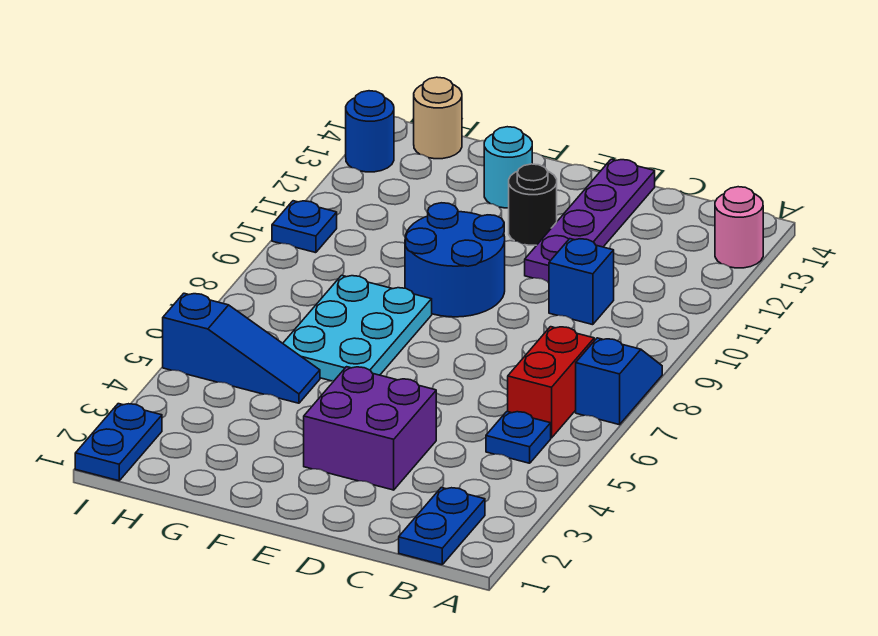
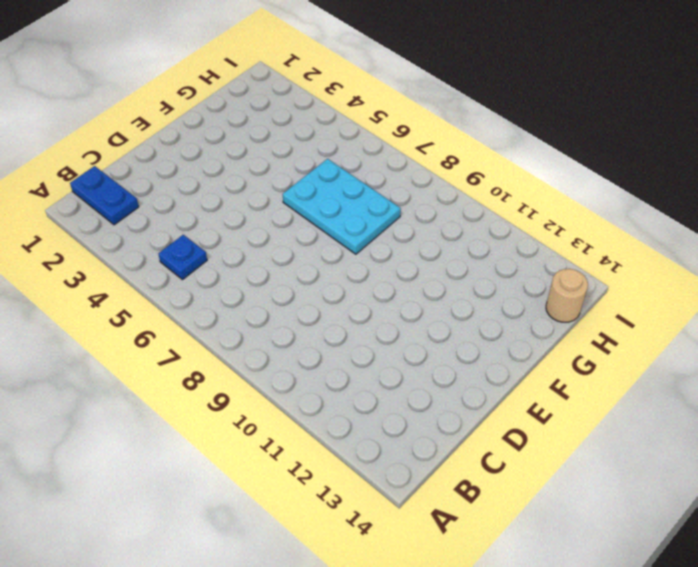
none -> blue 1x2 slope [576,338,662,425]
none -> pink 1x1 round brick [715,187,763,268]
none -> red 1x2 brick [508,327,594,438]

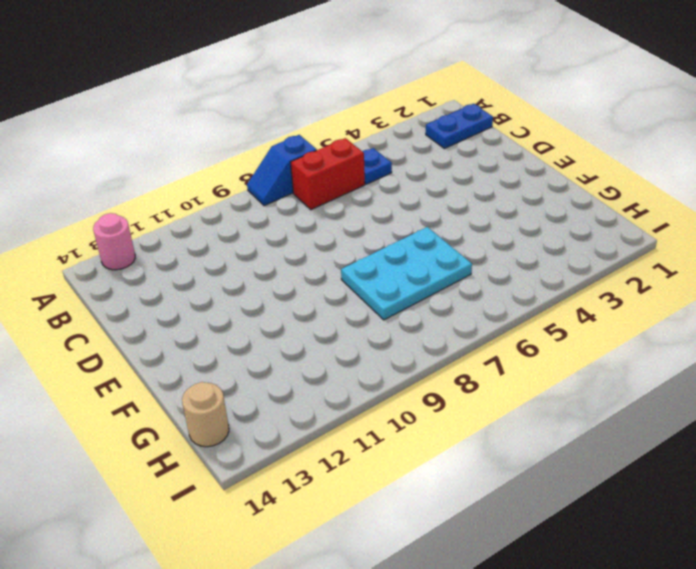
none -> blue 1x1 brick [549,239,614,325]
none -> purple 2x2 brick [304,367,436,490]
none -> purple 1x4 plate [525,159,655,282]

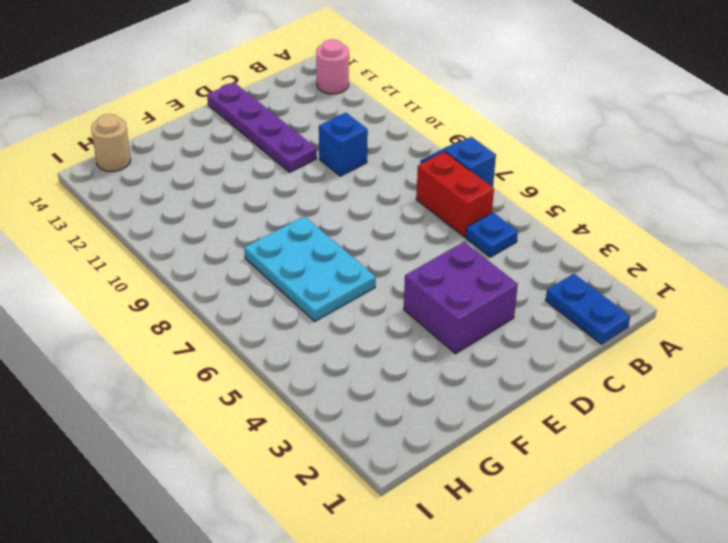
none -> blue 2x2 round brick [405,203,505,317]
none -> black 1x1 round brick [509,164,557,245]
none -> cyan 1x1 round brick [484,127,532,208]

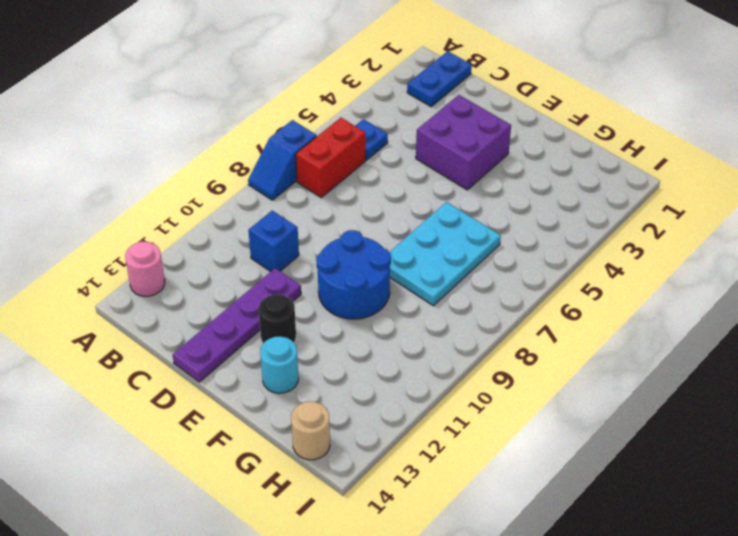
none -> blue 1x3 slope [163,293,320,403]
none -> blue 1x2 plate [75,404,162,481]
none -> blue 1x1 plate [272,201,337,253]

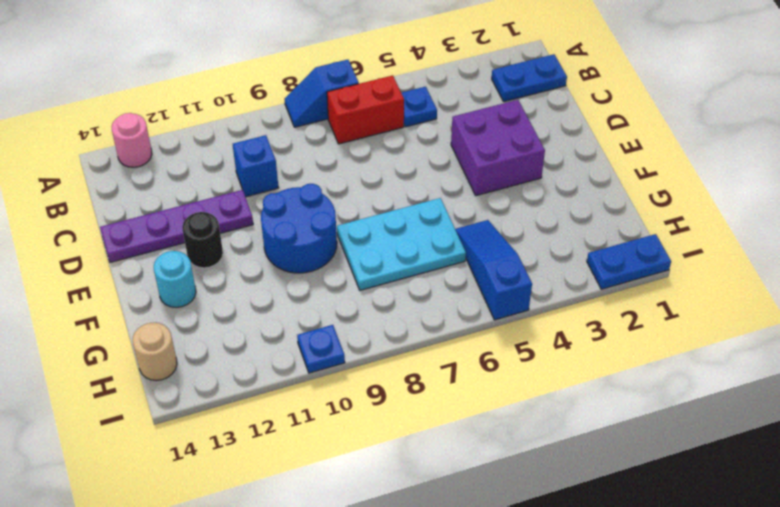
none -> blue 1x1 round brick [346,91,394,172]

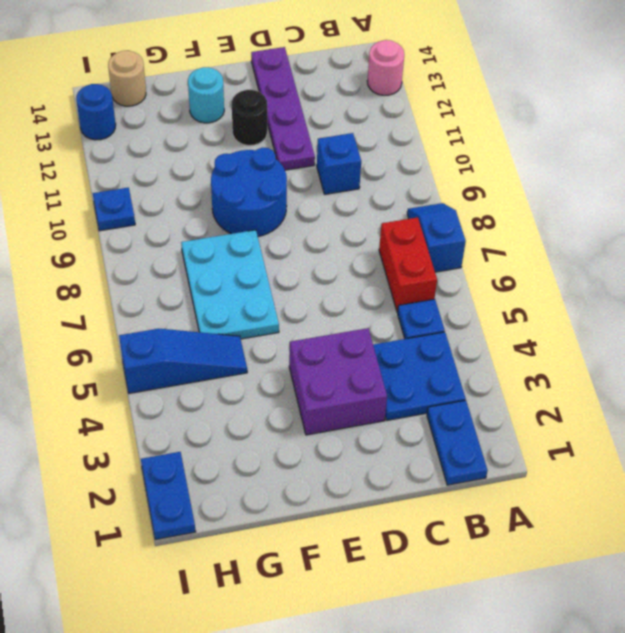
blue 2x2 plate [373,332,465,420] -> none

